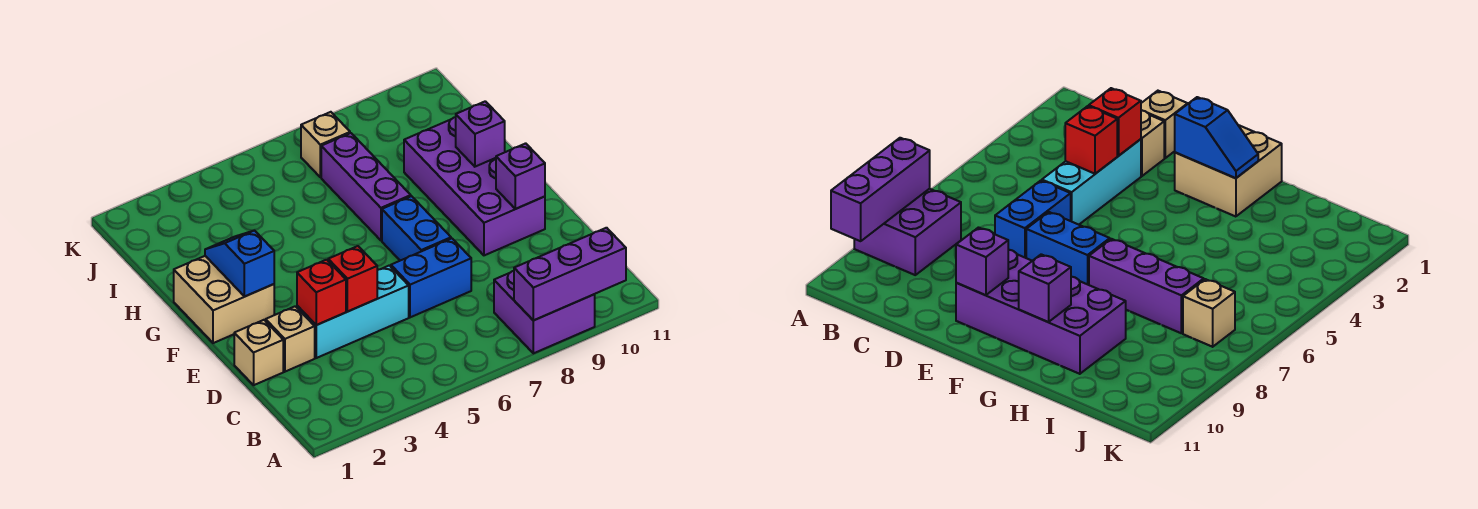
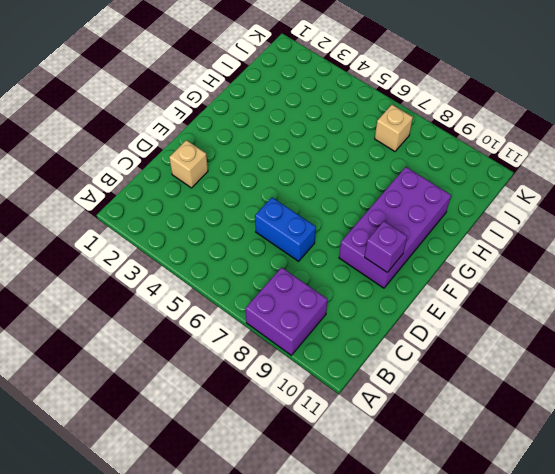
none -> tan 1x1 brick [234,320,283,385]
none -> cyan 1x3 brick [297,265,409,358]
none -> blue 1x2 brick [382,196,451,261]

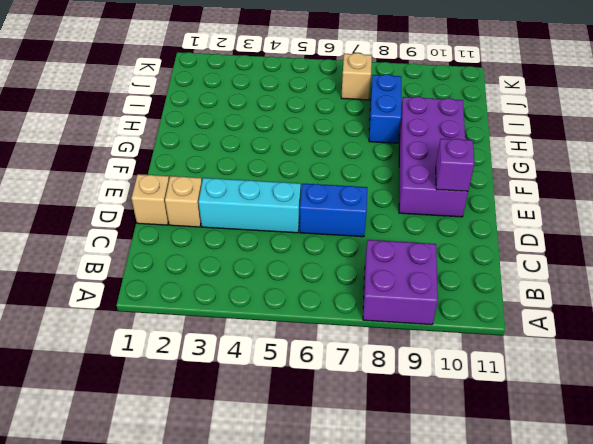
blue 1x2 brick [369,74,401,143] -> blue 1x2 brick moved to [382,196,451,261]
none -> tan 2x2 brick [174,256,274,343]
none -> purple 1x3 brick [321,133,411,240]
none -> purple 1x3 brick [514,228,626,320]

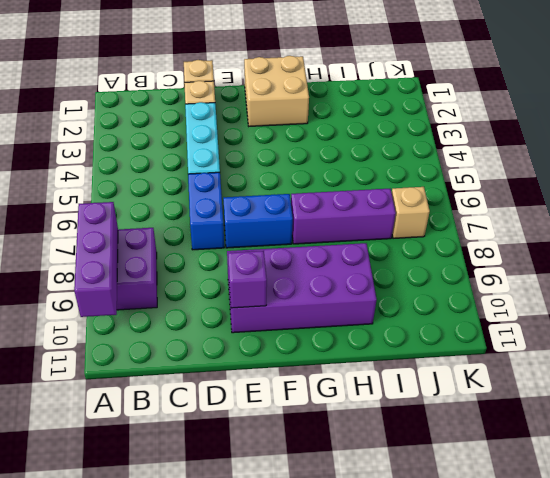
none -> red 1x1 brick [297,260,346,325]
none -> red 1x1 brick [328,246,377,311]
none -> blue 1x2 slope [205,231,274,296]

